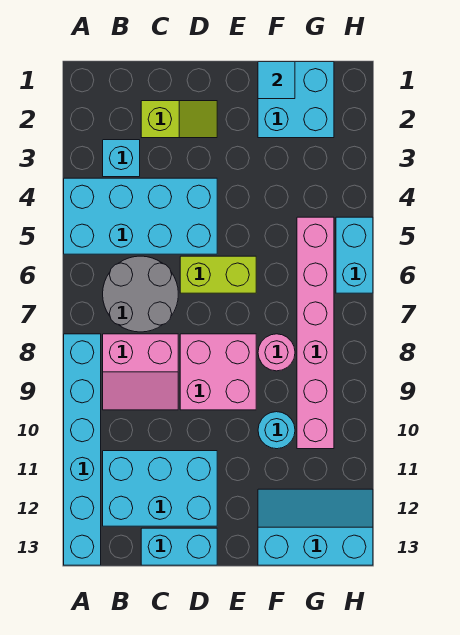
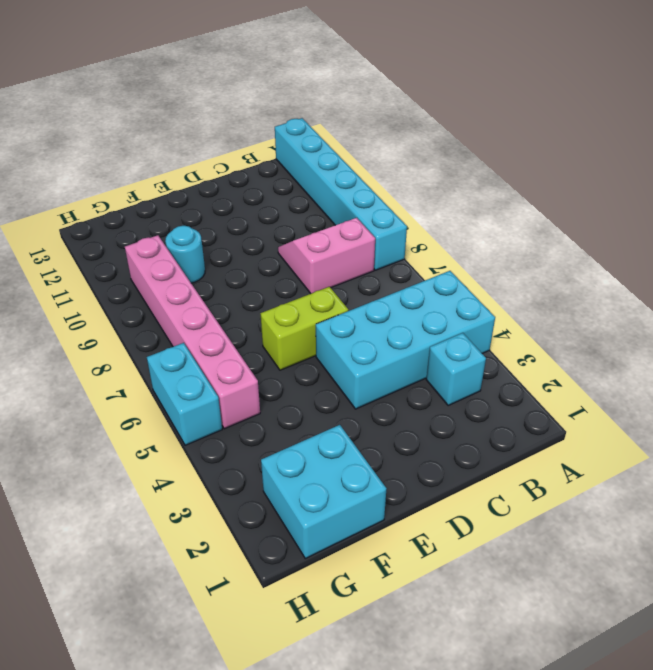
none -> grey 2x2 round brick [103,256,178,332]
none -> cyan 2x3 brick [103,451,217,526]
none -> lime 1x2 slope [141,101,217,138]

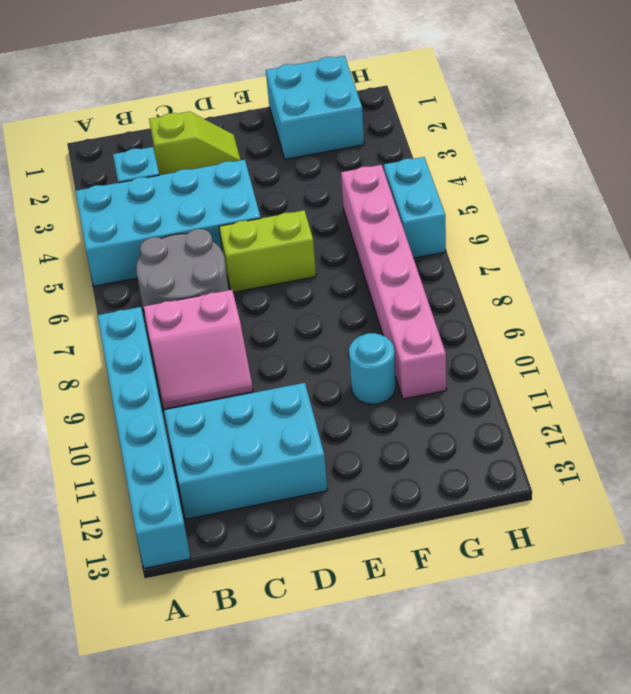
none -> cyan 1x2 brick [141,528,217,565]
none -> pink 2x2 brick [180,334,256,410]
none -> pink 1x1 round brick [258,334,295,371]

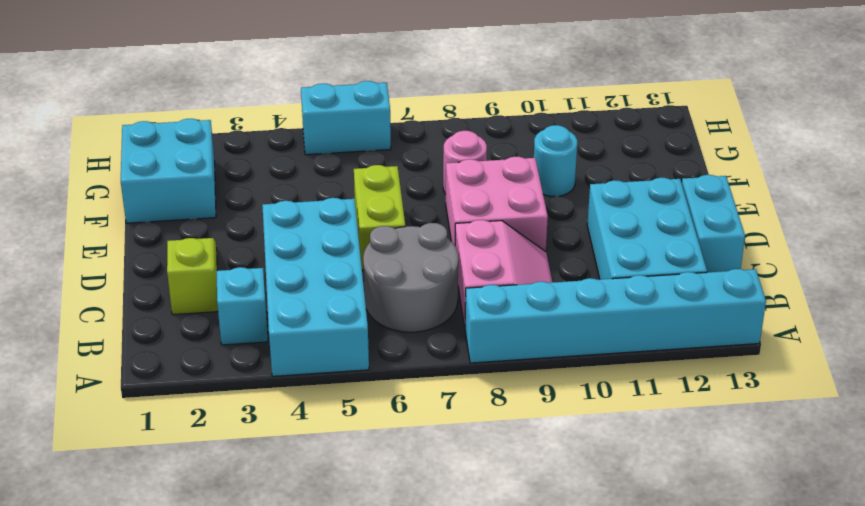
none -> cyan 2x3 slope [258,489,373,565]
none -> pink 1x6 brick [297,217,334,449]
none -> cyan 1x1 tile [258,62,295,99]

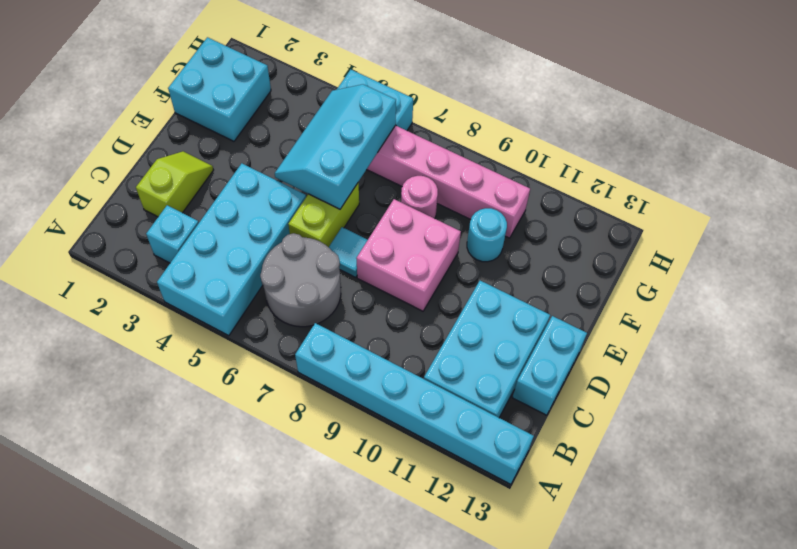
cyan 1x1 tile [329,227,367,277] -> cyan 1x1 tile moved to [258,62,295,99]
cyan 2x3 slope [275,84,396,209] -> cyan 2x3 slope moved to [258,489,373,565]
none -> pink 2x2 slope [103,334,178,410]

